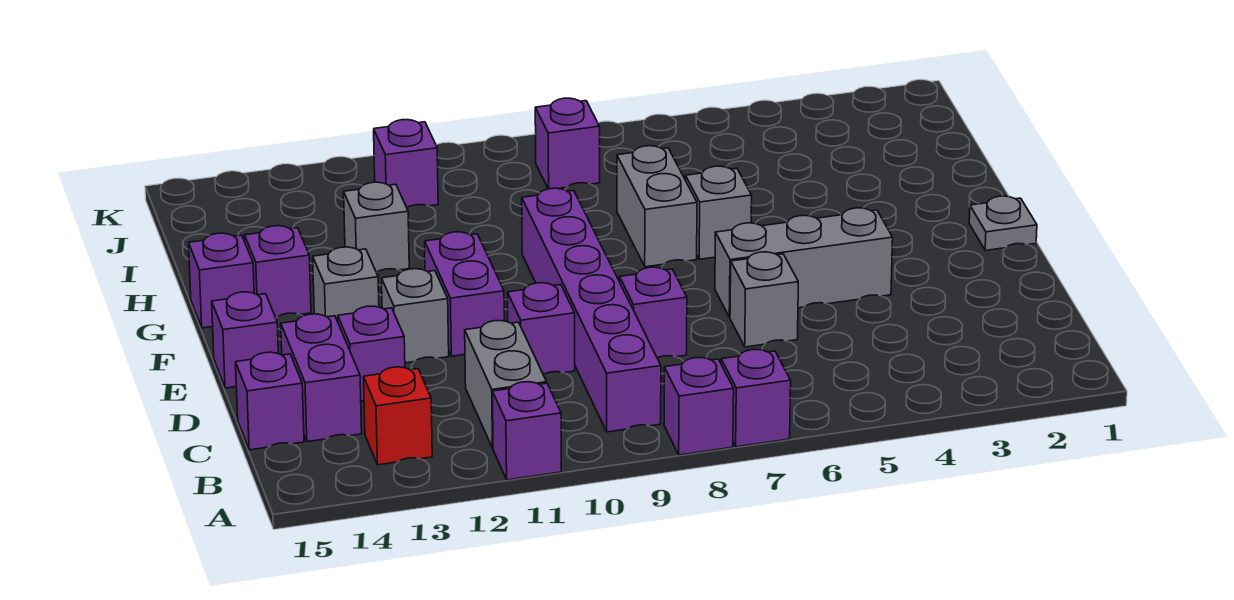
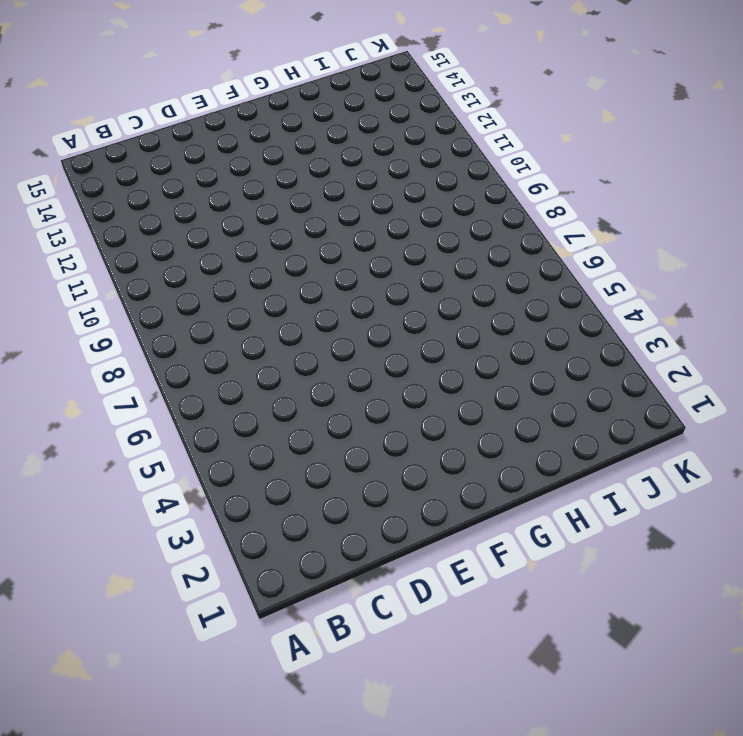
none -> purple 1x1 brick [721,349,791,447]
none -> purple 1x1 brick [664,357,734,455]
none -> purple 1x1 brick [492,382,561,480]

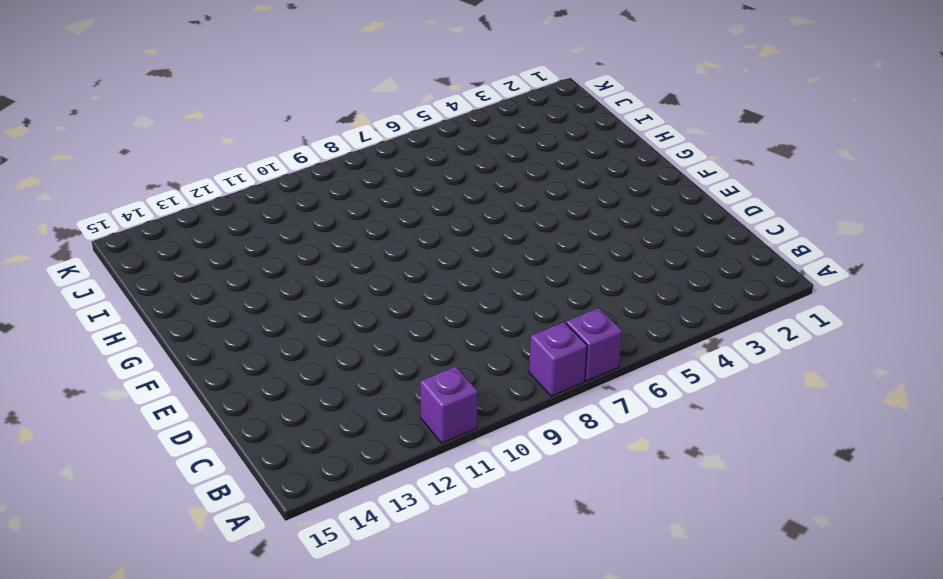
none -> purple 1x6 brick [522,188,661,432]
none -> grey 1x2 brick [465,321,547,448]
none -> red 1x1 brick [364,367,432,465]

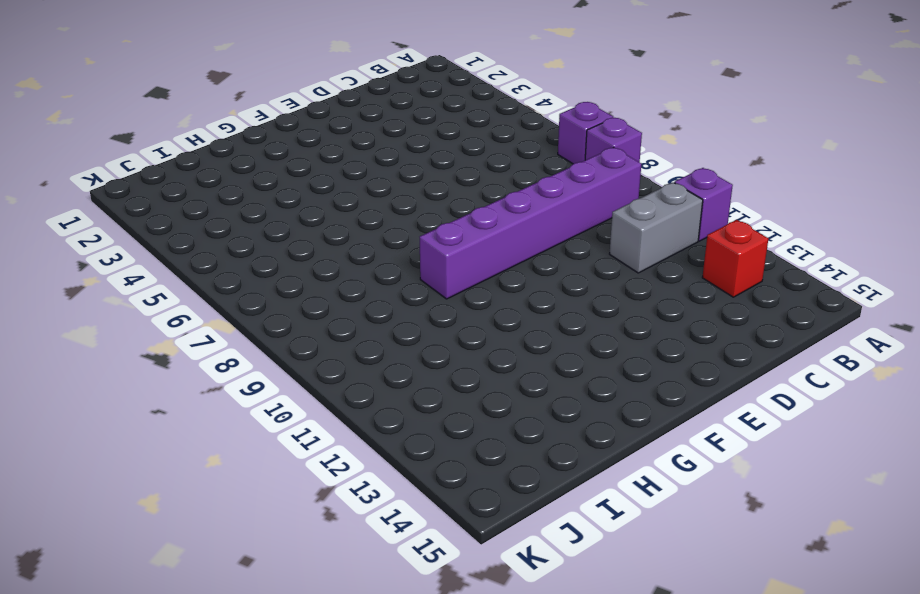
none -> purple 1x2 brick [281,314,362,442]
none -> purple 1x1 brick [236,352,304,450]
none -> grey 1x1 brick [730,252,798,347]

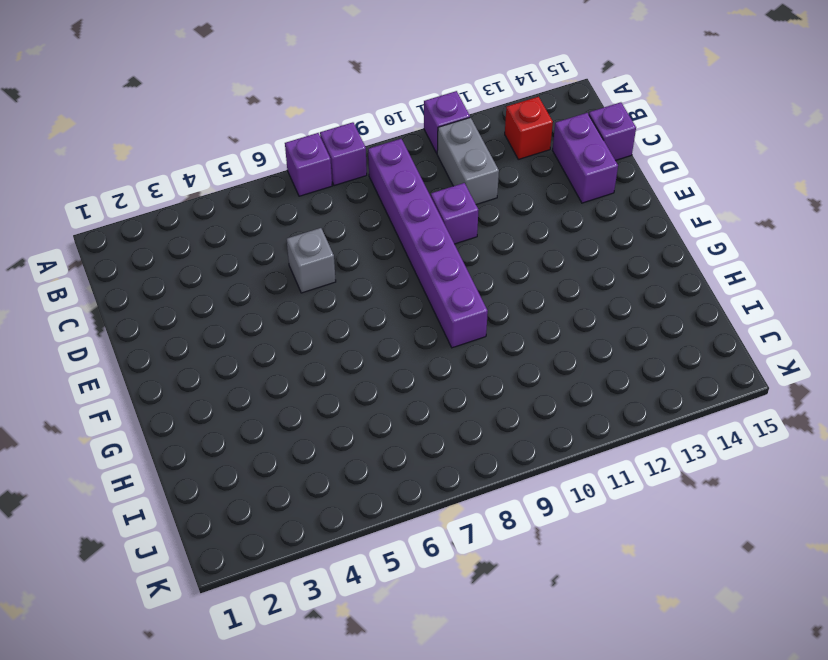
none -> purple 1x1 brick [620,267,687,358]
none -> purple 1x1 brick [338,306,405,401]
none -> grey 1x3 brick [715,208,893,317]

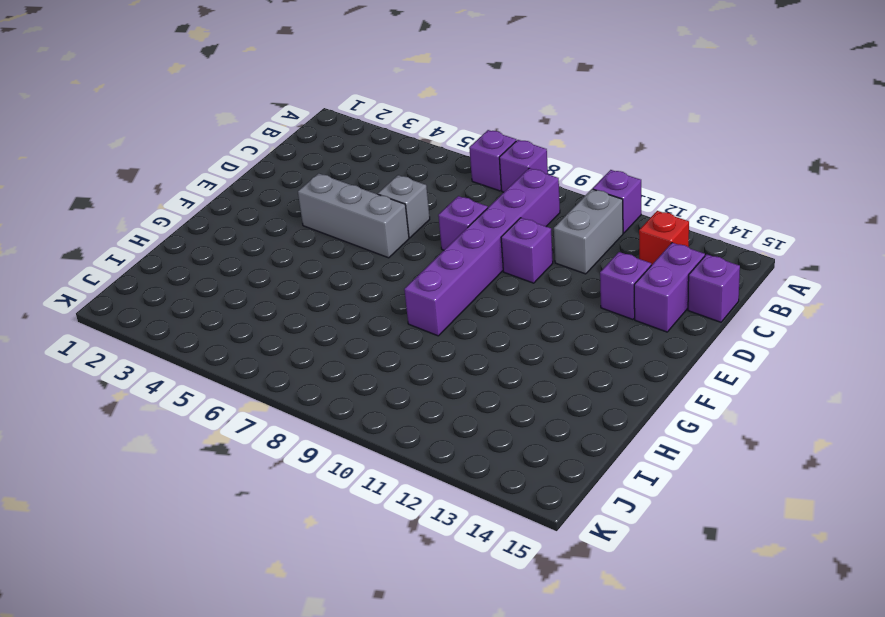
none -> purple 1x2 brick [425,232,504,356]
none -> grey 1x1 brick [382,269,449,363]
none -> purple 1x1 brick [212,292,278,388]

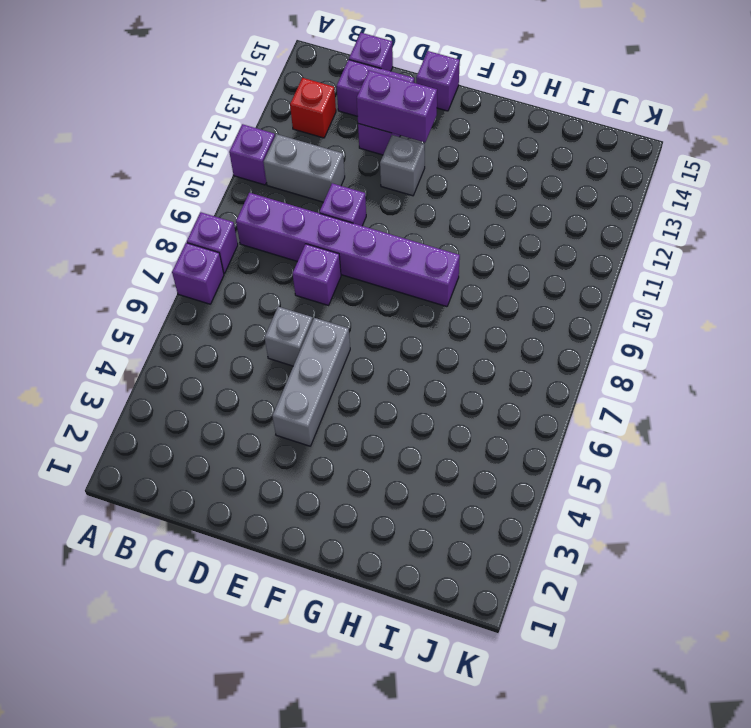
purple 1x2 brick [357,70,437,142] -> purple 1x2 brick moved to [425,232,504,356]
none -> grey 1x1 plate [969,196,1037,251]
none -> grey 1x1 brick [313,247,379,322]
none -> grey 1x1 brick [686,166,752,259]

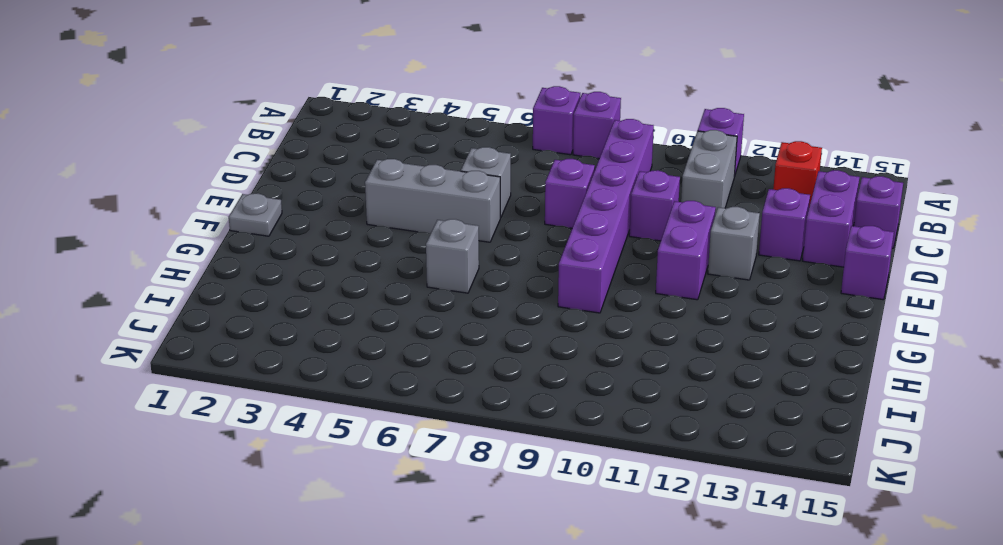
none -> grey 1x1 brick [313,247,379,322]
none -> grey 1x2 brick [617,146,697,267]
none -> purple 1x1 brick [245,226,311,318]

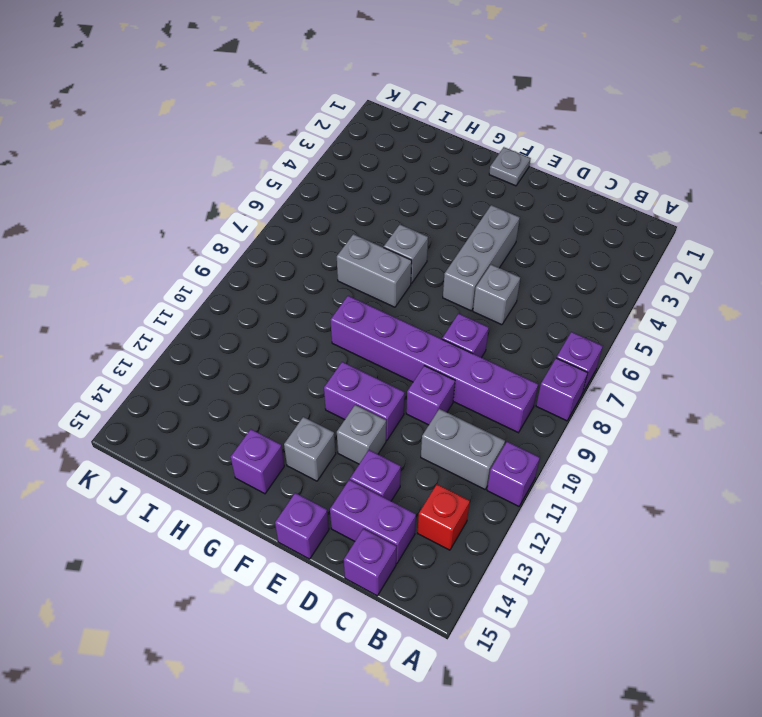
none -> purple 1x1 brick [189,233,254,328]
none -> grey 1x1 brick [344,182,409,272]
none -> purple 1x1 brick [535,98,600,189]

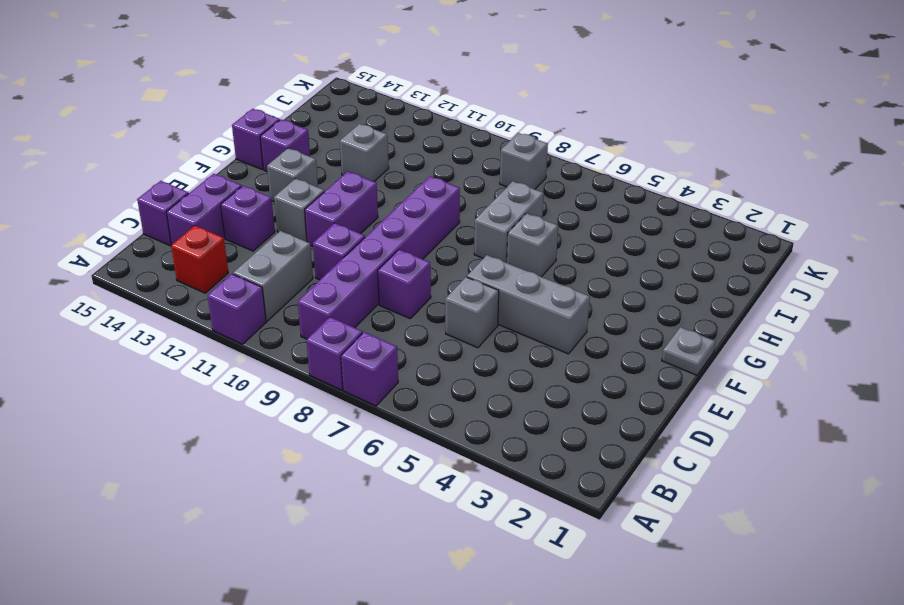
grey 1x1 brick [500,133,548,189] -> purple 1x1 brick [535,98,600,189]
none -> purple 1x1 brick [212,292,278,388]
none -> purple 1x1 brick [374,120,438,207]

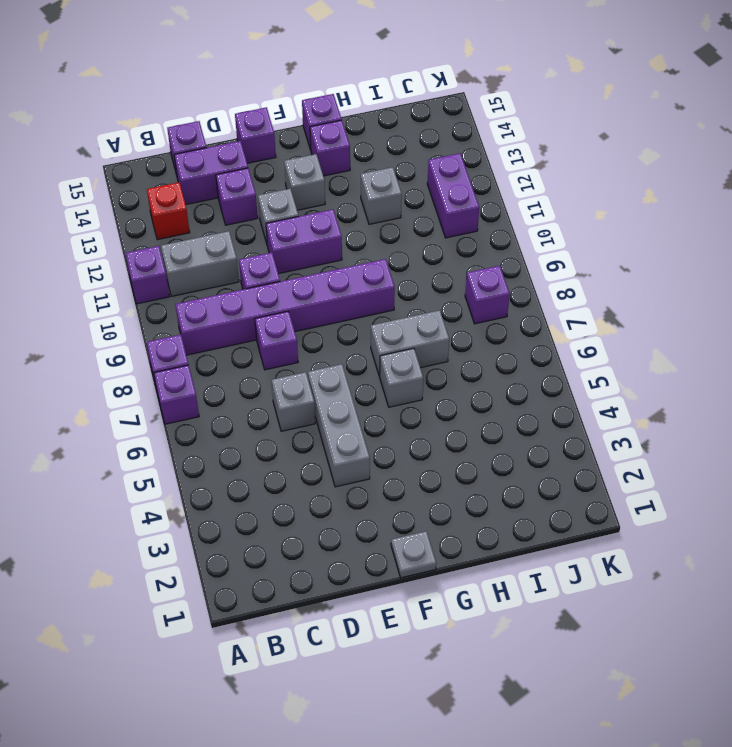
purple 1x2 brick [427,153,479,238] -> purple 1x1 brick [374,120,438,207]

